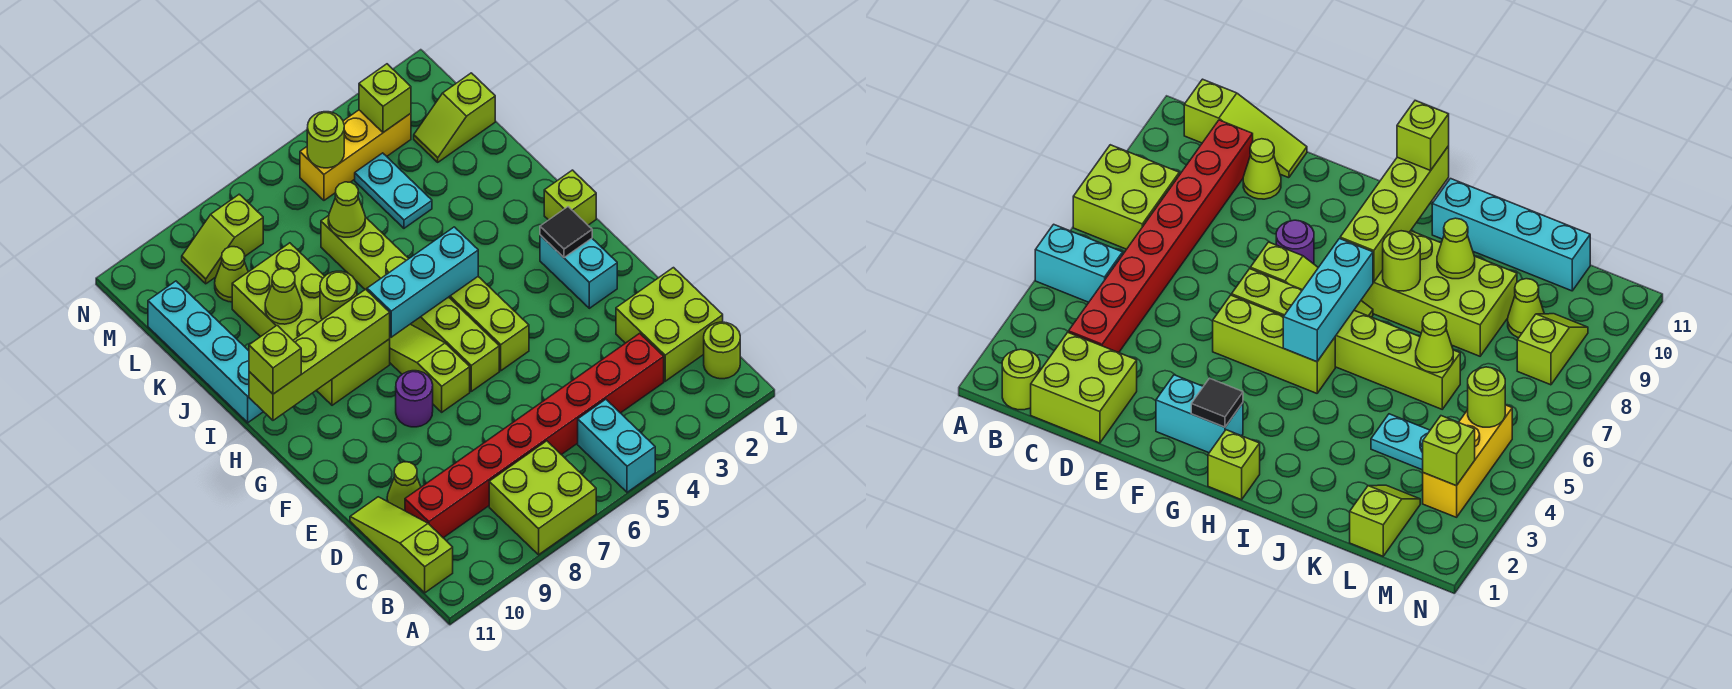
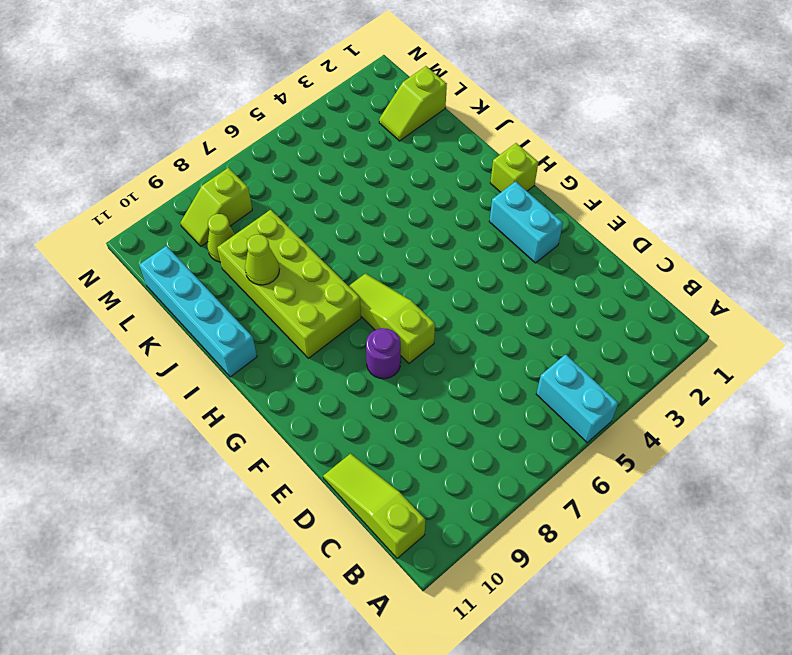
none -> lime 2x2 brick [489,441,596,555]
none -> lime 1x1 round brick [704,322,740,379]
none -> lime 2x2 brick [616,268,723,381]

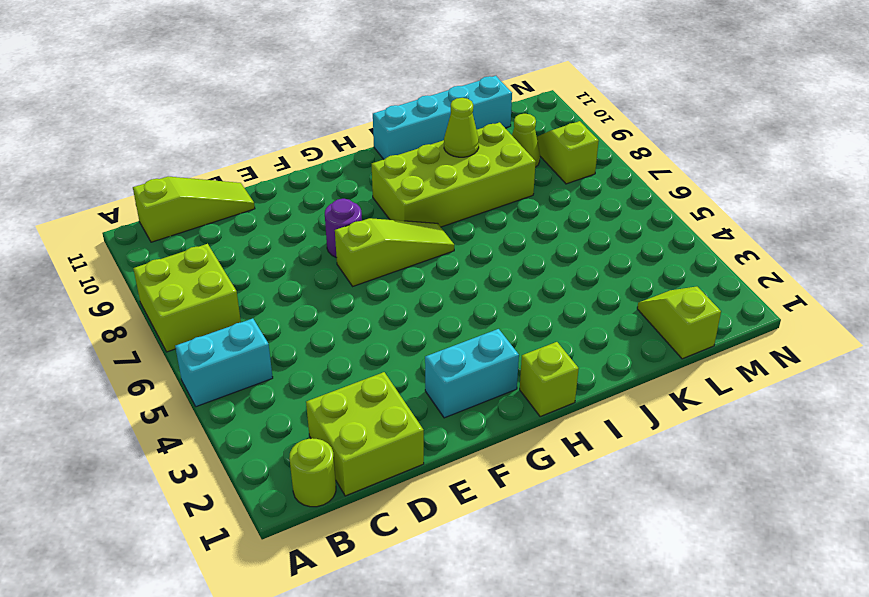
none -> red 1x8 brick [405,333,664,538]
none -> lime 1x1 cone [387,462,421,511]
none -> lime 1x3 brick [449,277,529,371]

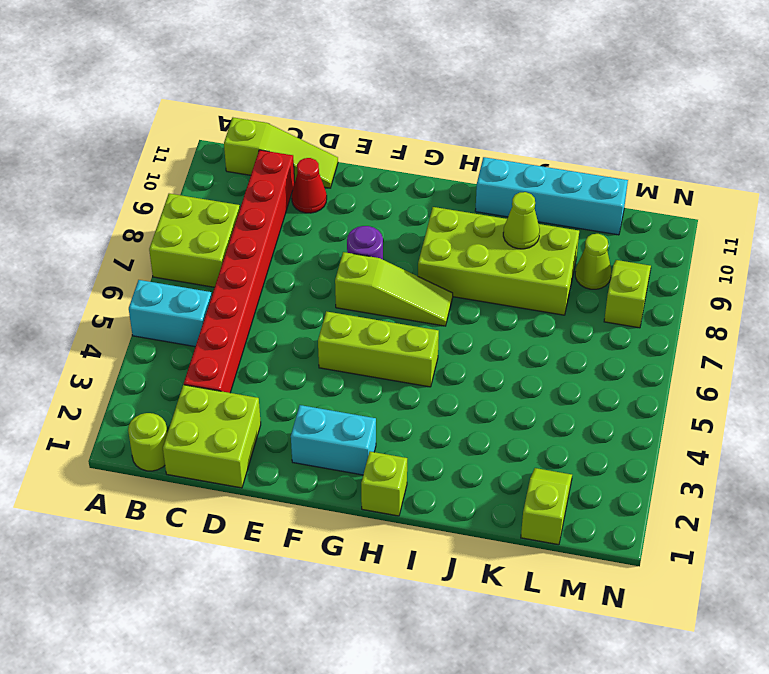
red 1x1 cone [292,158,327,213] -> lime 1x1 cone [387,462,421,511]
none -> lime 1x6 brick [321,216,499,391]
none -> cyan 1x2 plate [355,153,432,228]
none -> yellow 1x3 brick [300,110,411,200]

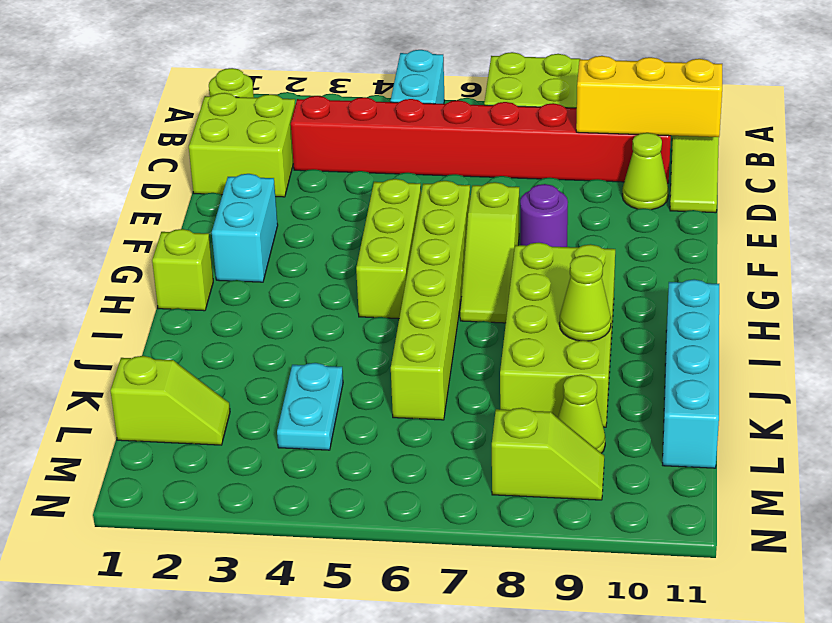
yellow 1x3 brick [576,56,722,137] -> yellow 1x3 brick moved to [300,110,411,200]
none -> black 1x1 tile [540,207,592,258]
none -> cyan 1x3 brick [367,227,478,337]
none -> lime 1x4 brick [249,289,390,420]

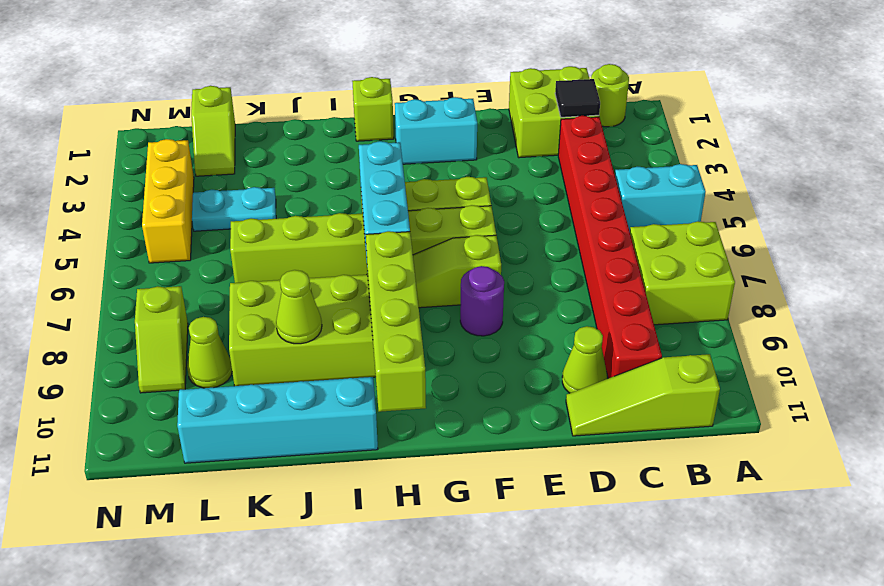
black 1x1 tile [555,79,600,117] -> black 1x1 tile moved to [540,207,592,258]
none -> lime 1x1 round brick [320,271,357,320]
none -> lime 1x1 cone [328,182,365,237]
none -> lime 1x1 brick [359,64,411,132]

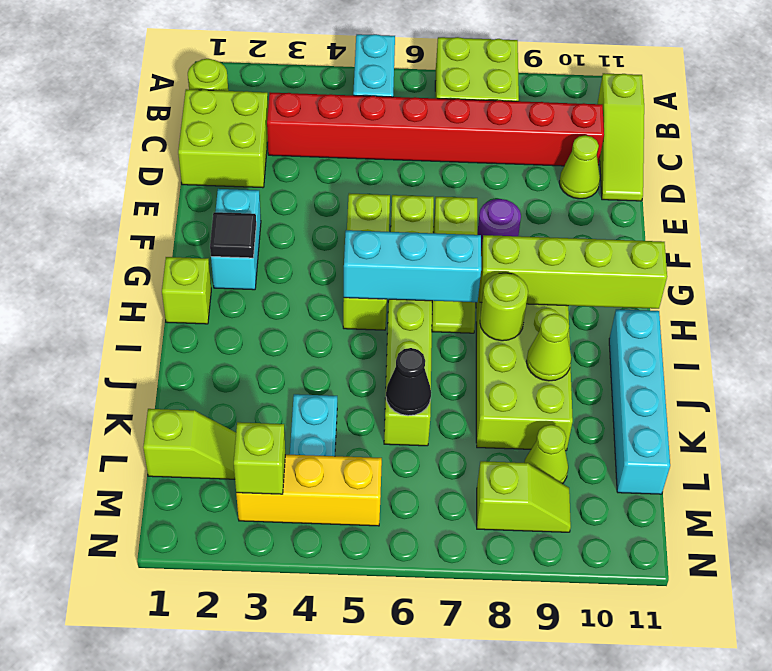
black 1x1 cone [386,348,431,416] -> lime 1x1 cone [328,182,365,237]
none -> lime 1x1 round brick [307,112,344,168]
none -> lime 1x1 brick [249,325,301,394]

